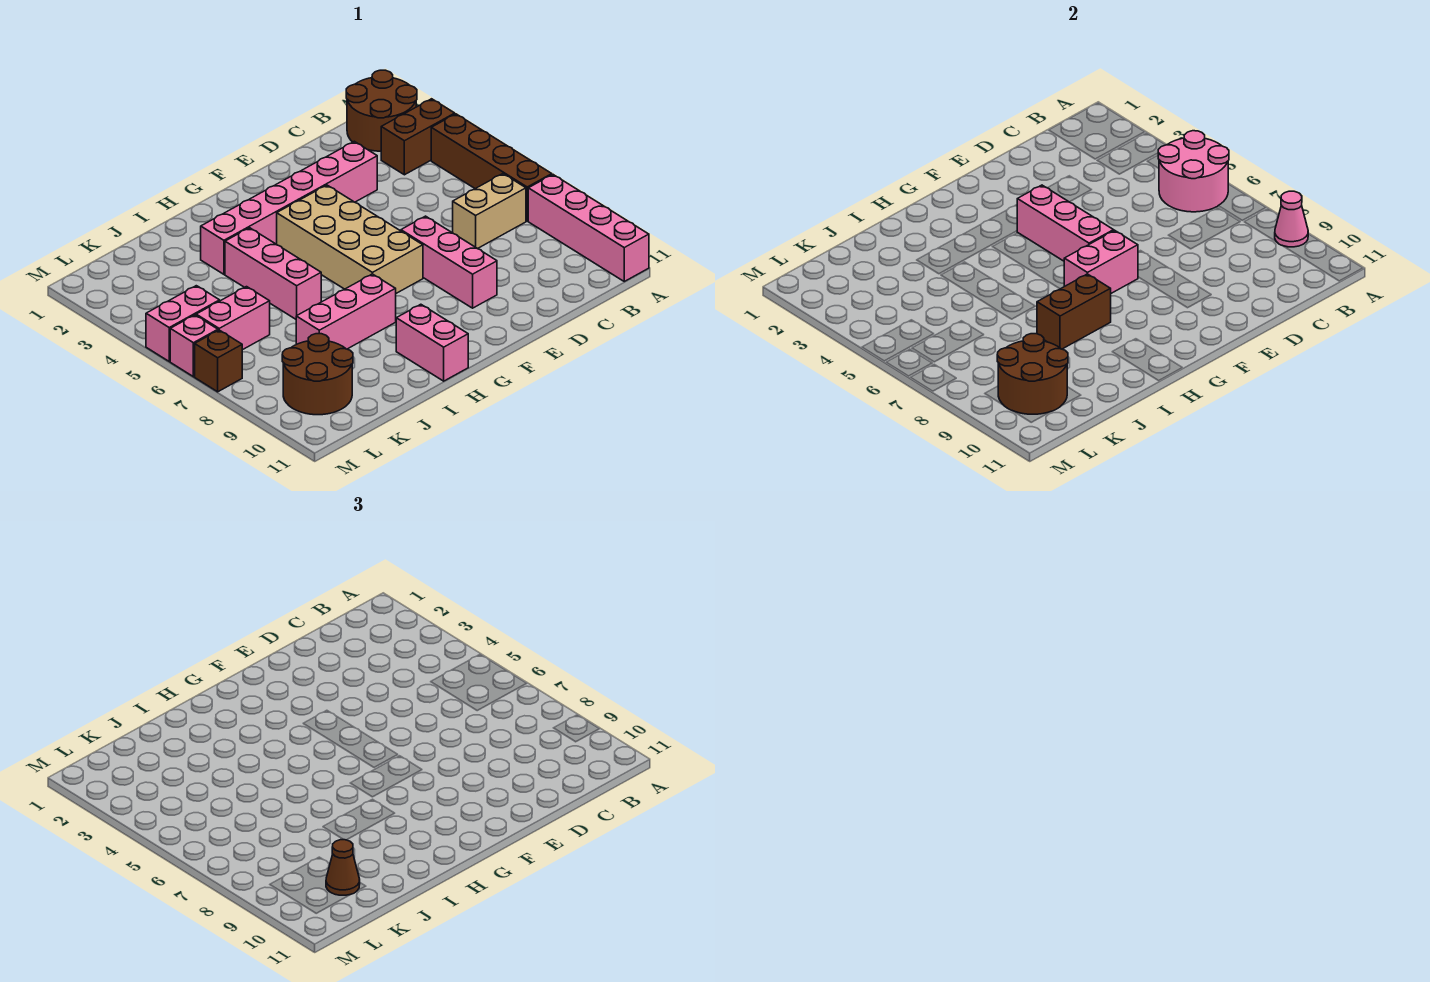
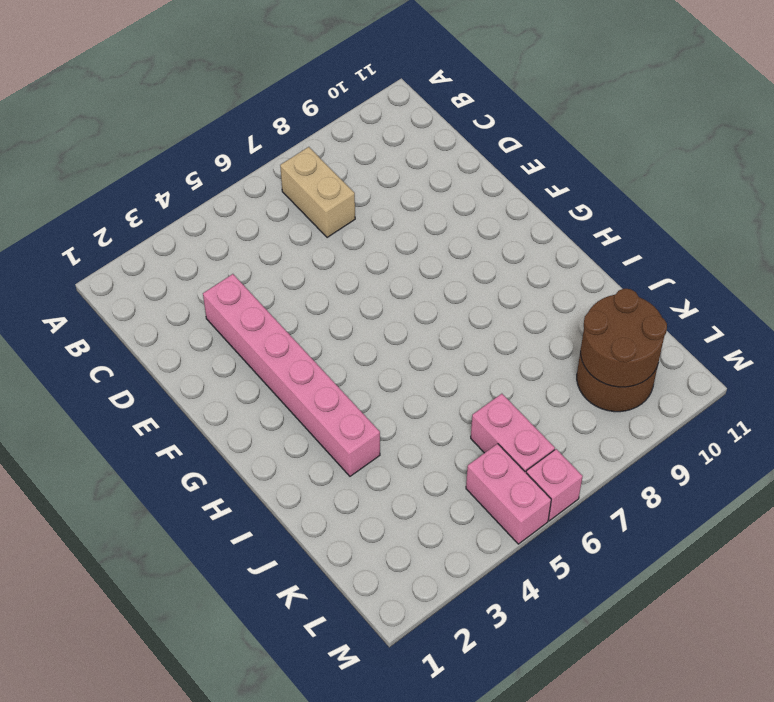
none -> brown 2x2 round brick [346,70,417,151]
none -> brown 1x2 brick [381,99,455,175]
none -> brown 1x4 brick [431,114,552,221]

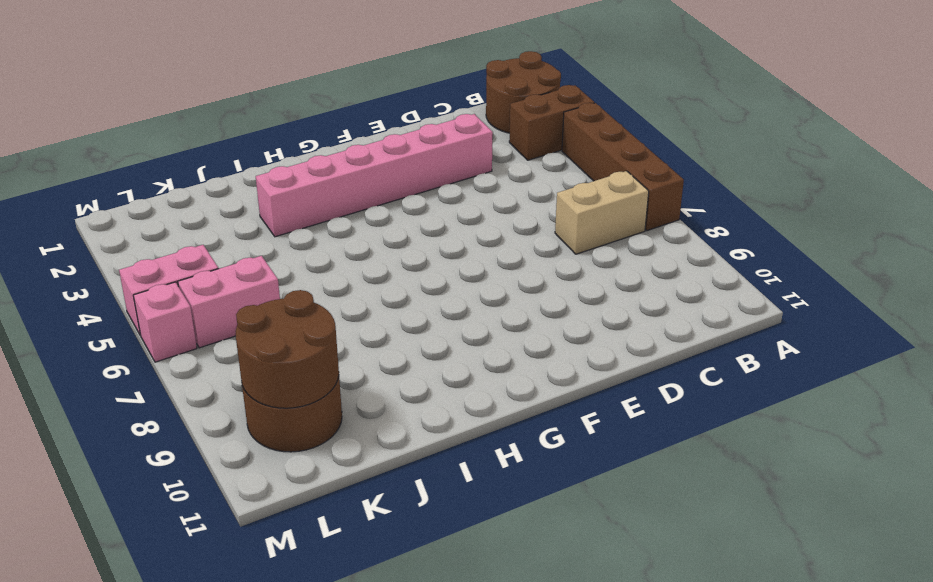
none -> pink 1x4 brick [528,175,649,281]
none -> pink 1x3 brick [401,216,497,308]
none -> tan 2x4 brick [277,185,423,293]

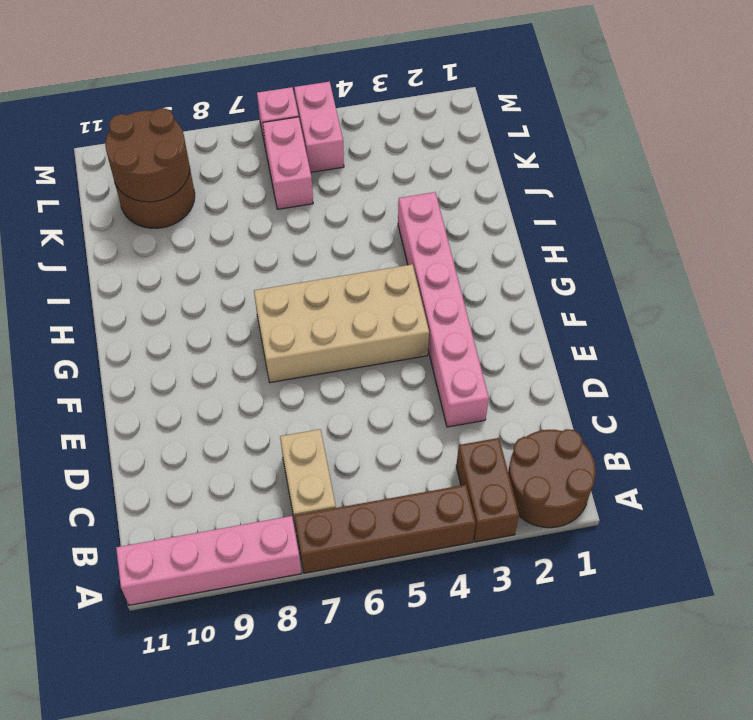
none -> pink 1x3 brick [401,216,497,308]
none -> pink 1x3 brick [296,274,396,349]
none -> pink 1x2 brick [396,304,468,381]

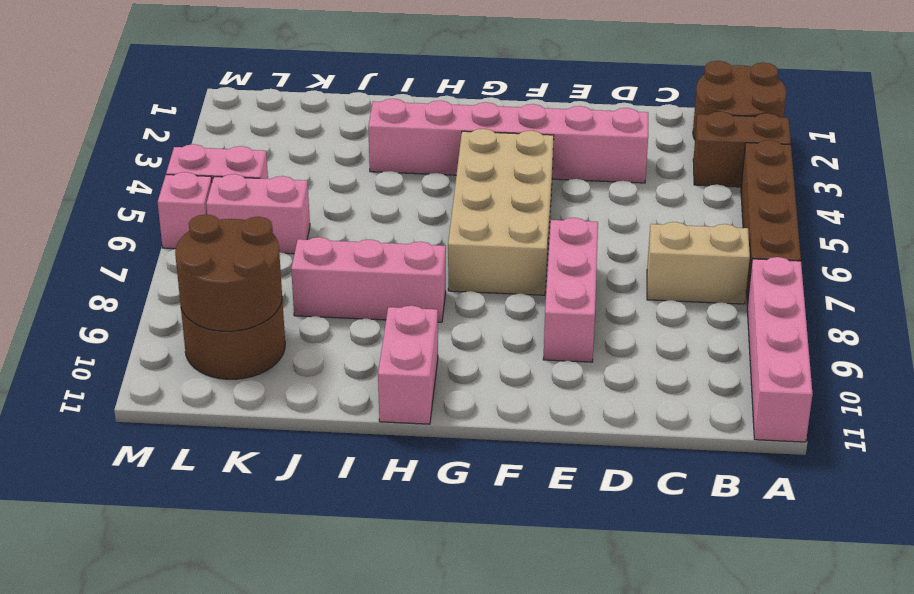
none -> pink 1x3 brick [225,228,321,319]
none -> brown 1x1 brick [195,330,242,392]
none -> pink 2x2 round brick [1158,131,1229,212]

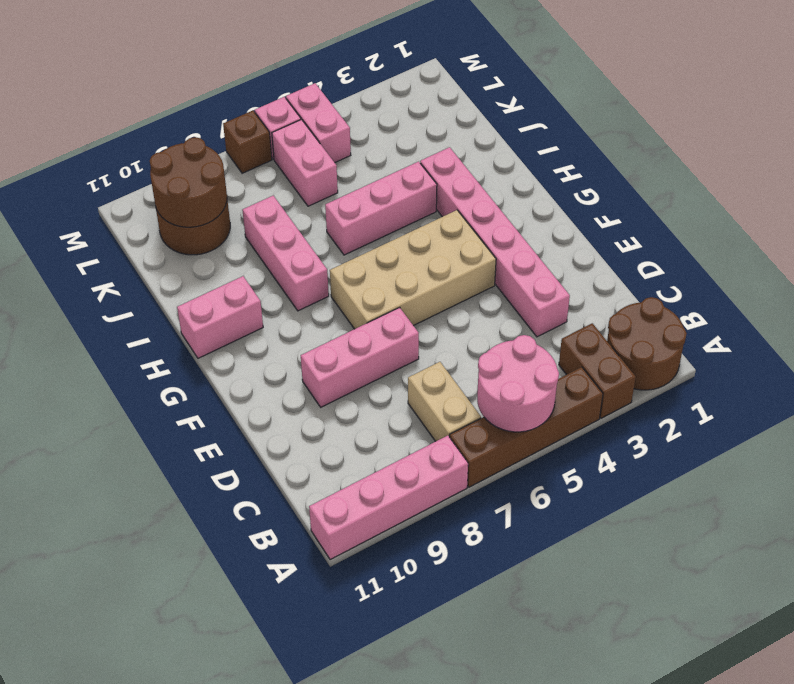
none -> pink 1x1 cone [1275,191,1308,247]
none -> pink 1x3 brick [1017,185,1114,261]
none -> pink 1x2 brick [1064,230,1138,293]

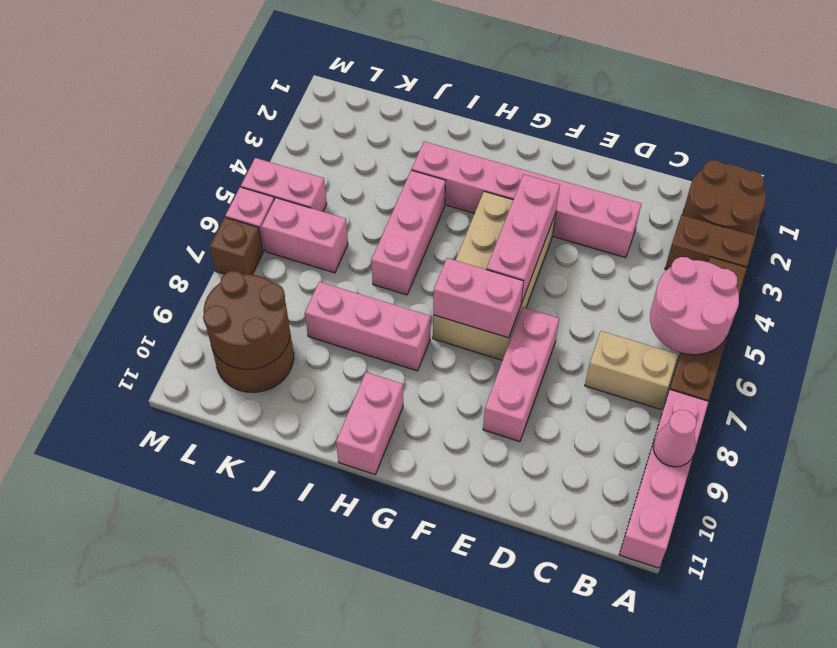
none -> brown 1x2 brick [1037,274,1111,349]
none -> brown 1x1 cone [326,840,360,895]

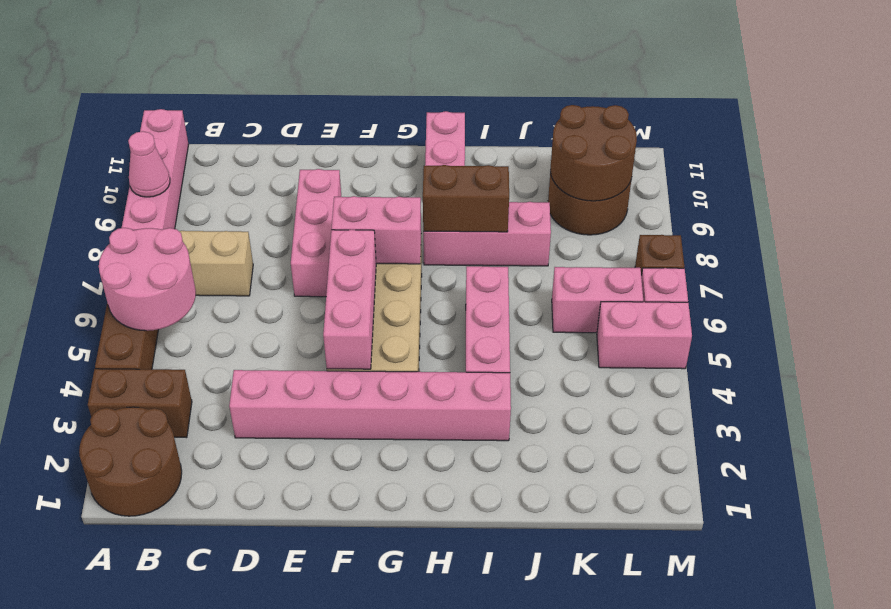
none -> brown 1x1 cone [326,840,360,895]

